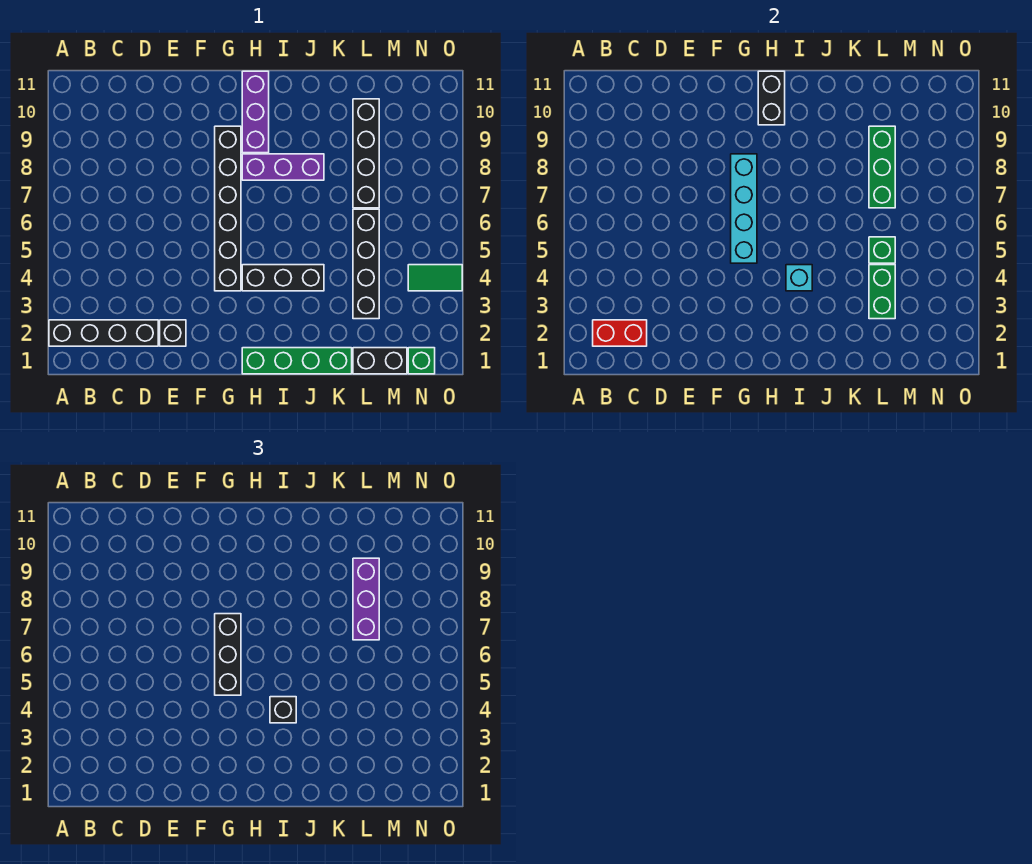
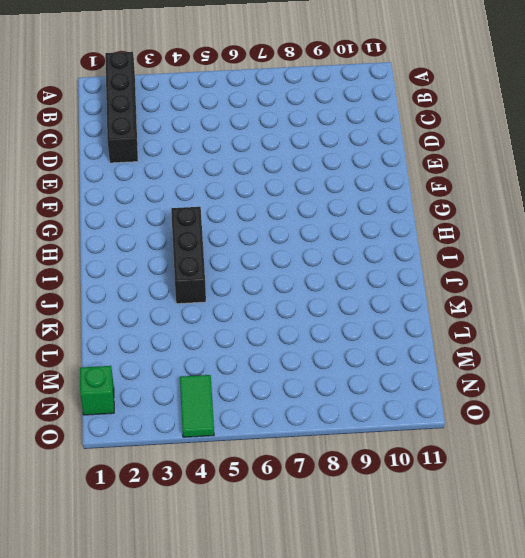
none -> black 1x1 brick [160,320,186,346]
none -> black 1x6 brick [215,126,241,291]
none -> green 1x4 brick [242,348,352,374]

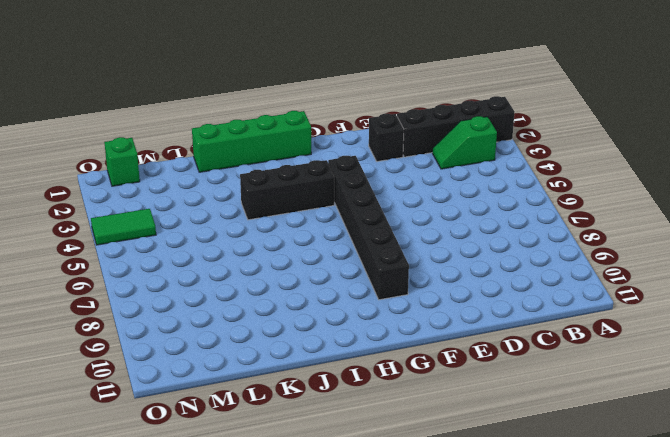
green 1x2 slope [432,116,497,169] -> none
none -> purple 1x3 brick [242,154,324,180]
none -> purple 1x3 brick [242,71,269,153]
none -> black 1x2 brick [353,348,407,374]

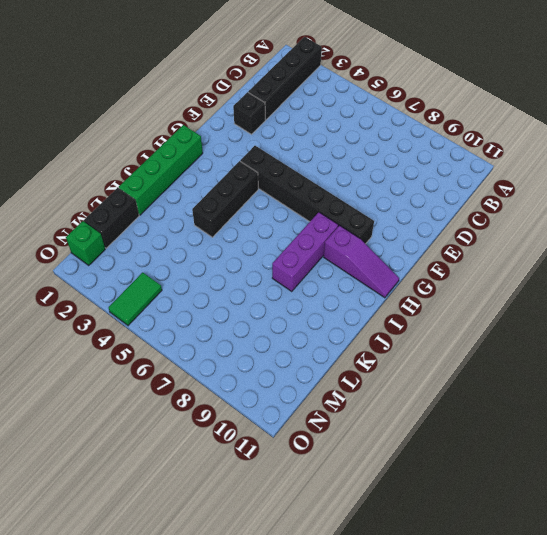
purple 1x3 slope [324,225,399,298] -> purple 1x3 brick [242,71,269,153]
none -> black 1x4 brick [353,209,379,319]
none -> black 1x4 brick [353,99,379,208]
none -> red 1x2 brick [593,320,647,346]

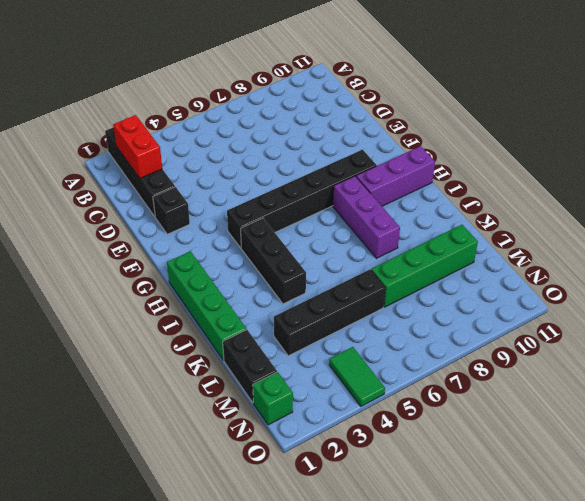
green 1x4 brick [371,225,478,307] -> black 1x4 brick [353,99,379,208]
none -> cyan 1x4 brick [731,154,757,263]
none -> black 1x2 brick [758,71,785,125]
none -> cyan 1x1 brick [786,265,812,291]

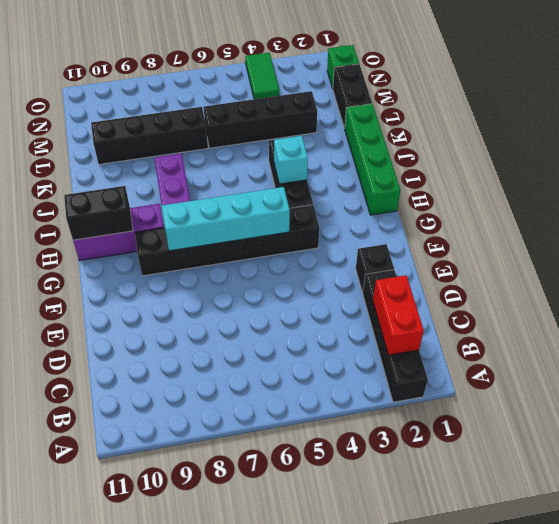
none -> green 1x2 brick [869,265,895,319]
none -> green 1x1 brick [869,237,895,263]
none -> green 1x3 brick [869,126,895,208]

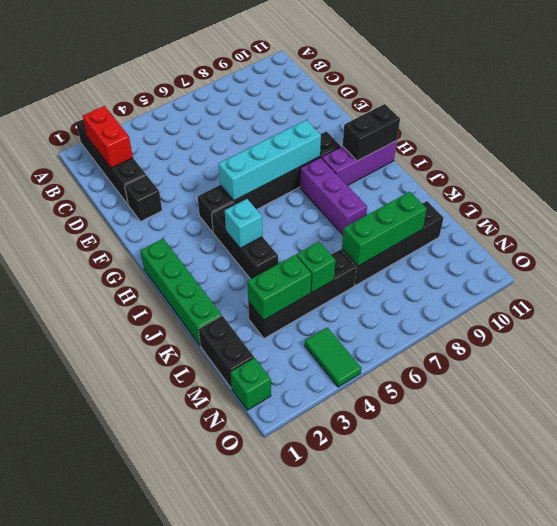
none -> black 1x3 brick [215,614,241,695]
none -> black 1x1 brick [270,697,296,723]
none -> purple 1x3 brick [353,558,379,640]

